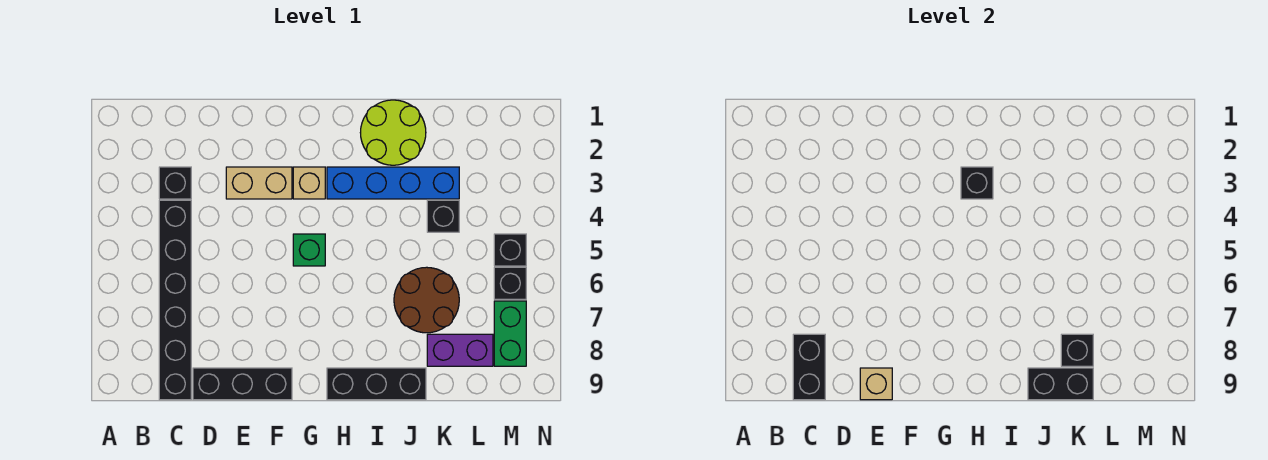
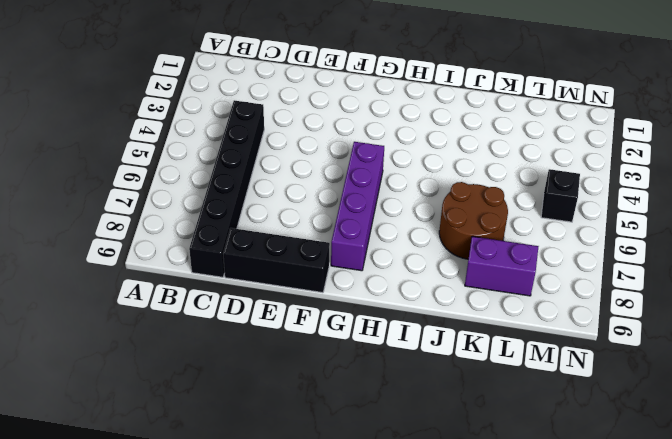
purple 1x4 brick [331,142,384,271] -> green 1x1 brick [293,234,325,266]
none -> black 1x1 brick [159,167,191,199]
none -> tan 1x2 brick [226,167,292,199]
none -> tan 1x1 brick [293,167,325,199]

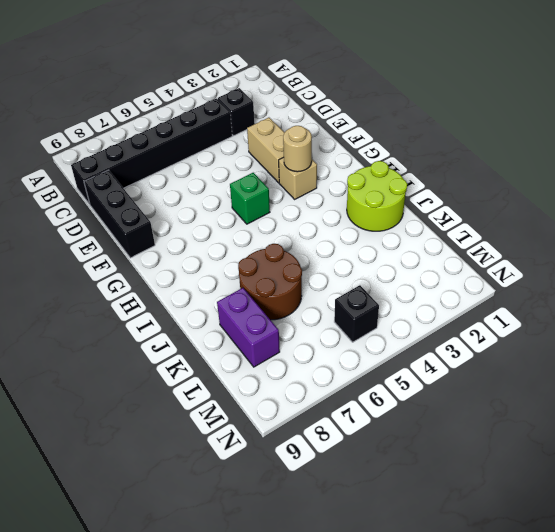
tan 1x1 round brick [283,126,312,172] -> none
none -> blue 1x4 brick [327,167,459,199]
none -> black 1x3 brick [327,368,426,400]
none -> black 1x1 brick [427,200,459,232]

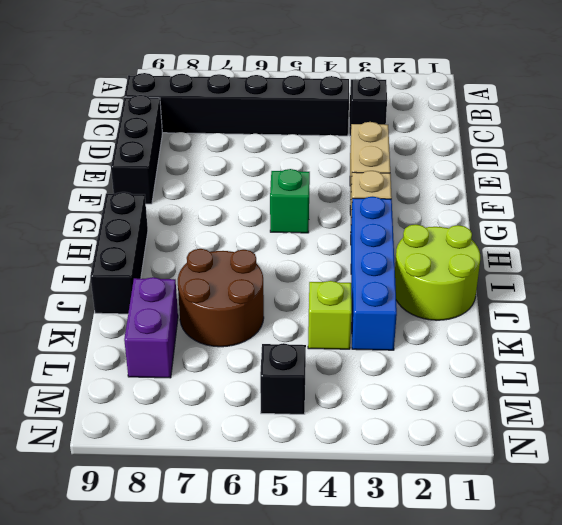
lime 1x1 brick [308,281,352,349] -> black 1x1 brick [427,200,459,232]
none -> black 1x1 brick [494,267,526,299]
none -> green 1x2 brick [494,301,526,366]
none -> black 1x2 brick [793,334,825,400]

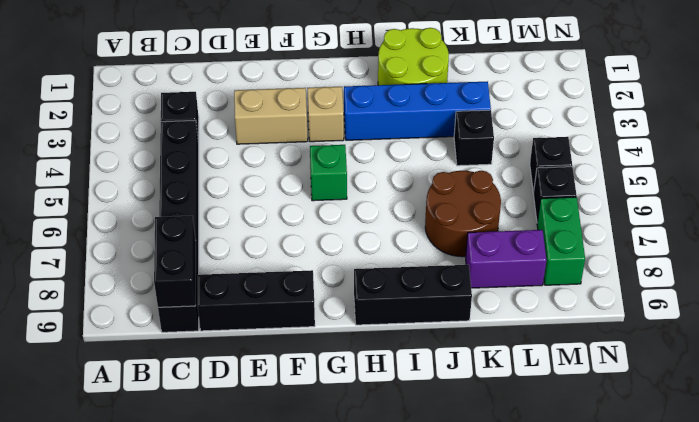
none -> tan 1x1 brick [860,368,892,400]
none -> black 1x1 brick [961,167,993,199]
none -> black 1x2 brick [1028,368,1093,400]

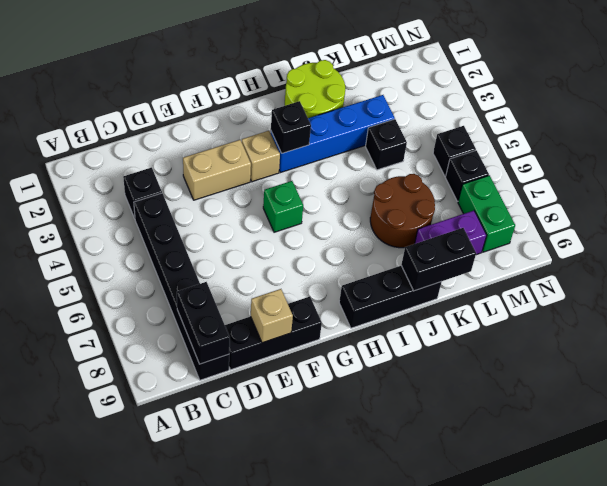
none -> black 1x1 brick [1061,334,1093,366]

